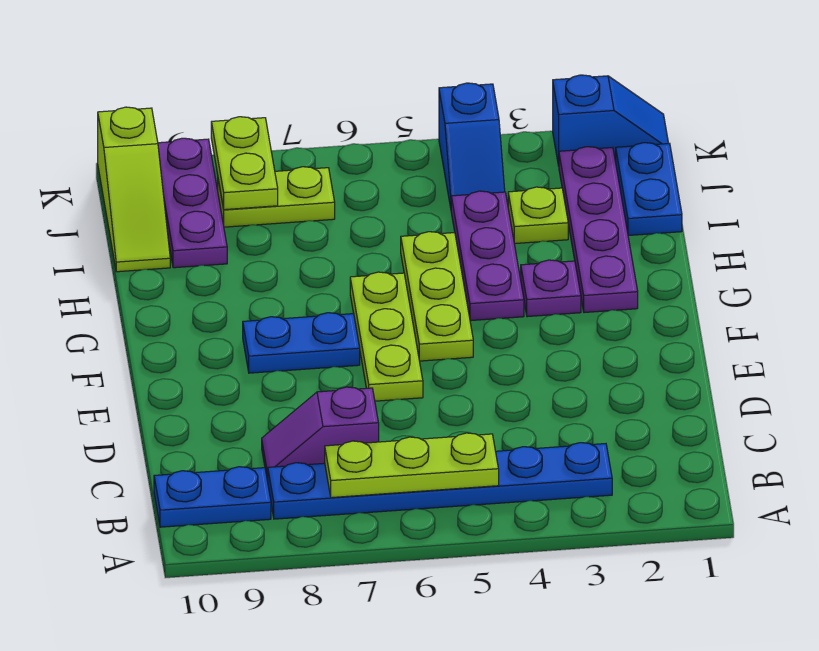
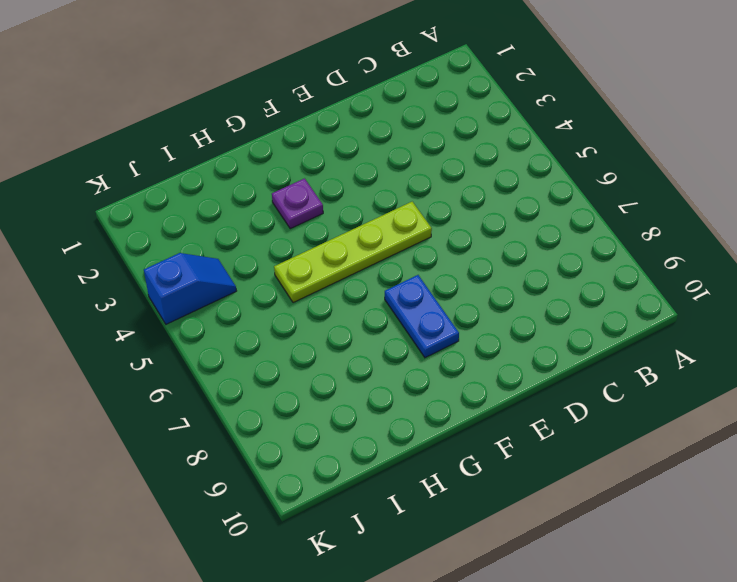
lime 1x4 plate [274,202,432,303] -> lime 1x3 plate [401,232,473,361]
none -> blue 1x6 plate [268,443,612,519]
none -> blue 1x2 plate [154,467,271,527]
none -> purple 1x2 slope [262,387,379,481]

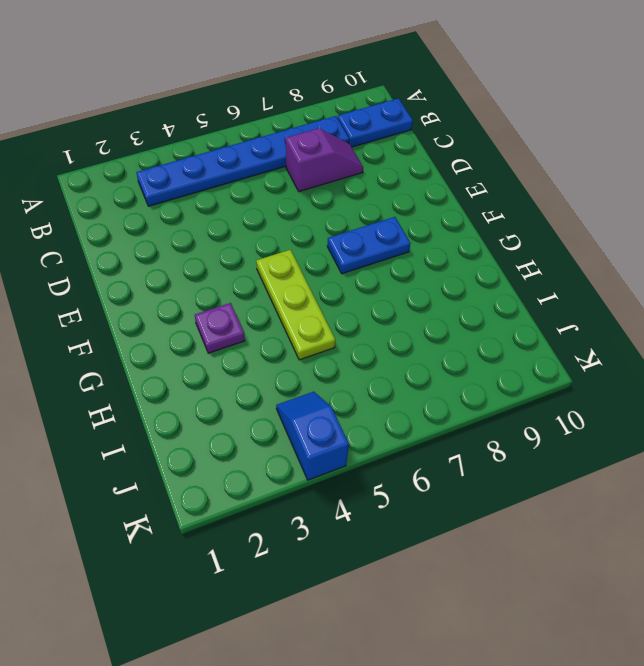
none -> lime 1x3 plate [350,272,423,401]
none -> purple 1x4 plate [559,147,638,313]
none -> purple 1x3 plate [451,191,524,321]

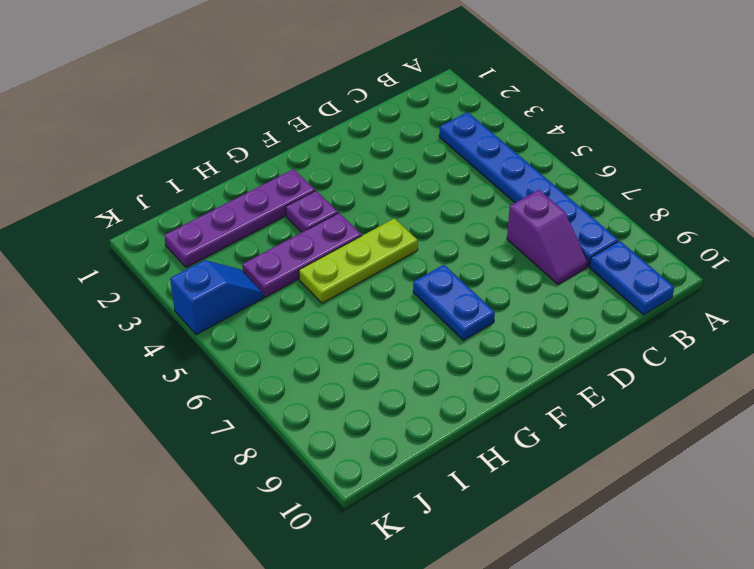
none -> lime 1x3 plate [350,272,423,401]
none -> blue 1x2 plate [616,143,682,236]
none -> lime 1x1 plate [508,187,568,244]

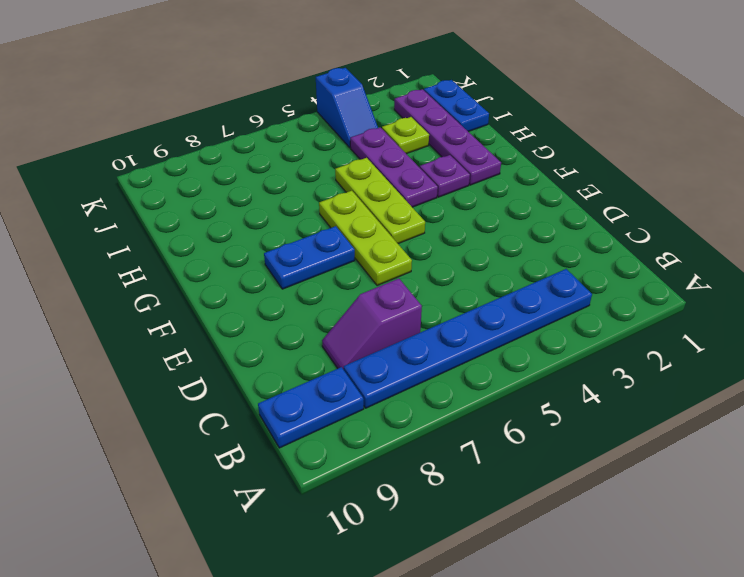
none -> purple 1x3 plate [158,138,227,268]
none -> lime 1x3 slope [98,107,170,272]
none -> lime 1x2 plate [218,167,335,227]

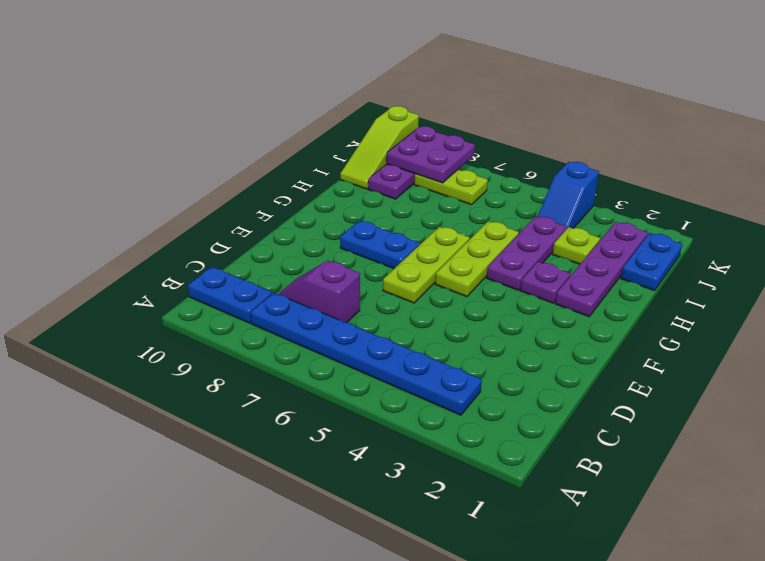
purple 2x2 plate [386,126,475,183] -> lime 1x2 plate [211,117,278,210]
none -> blue 1x2 slope [553,75,669,166]
none -> lime 1x3 plate [325,433,499,498]

